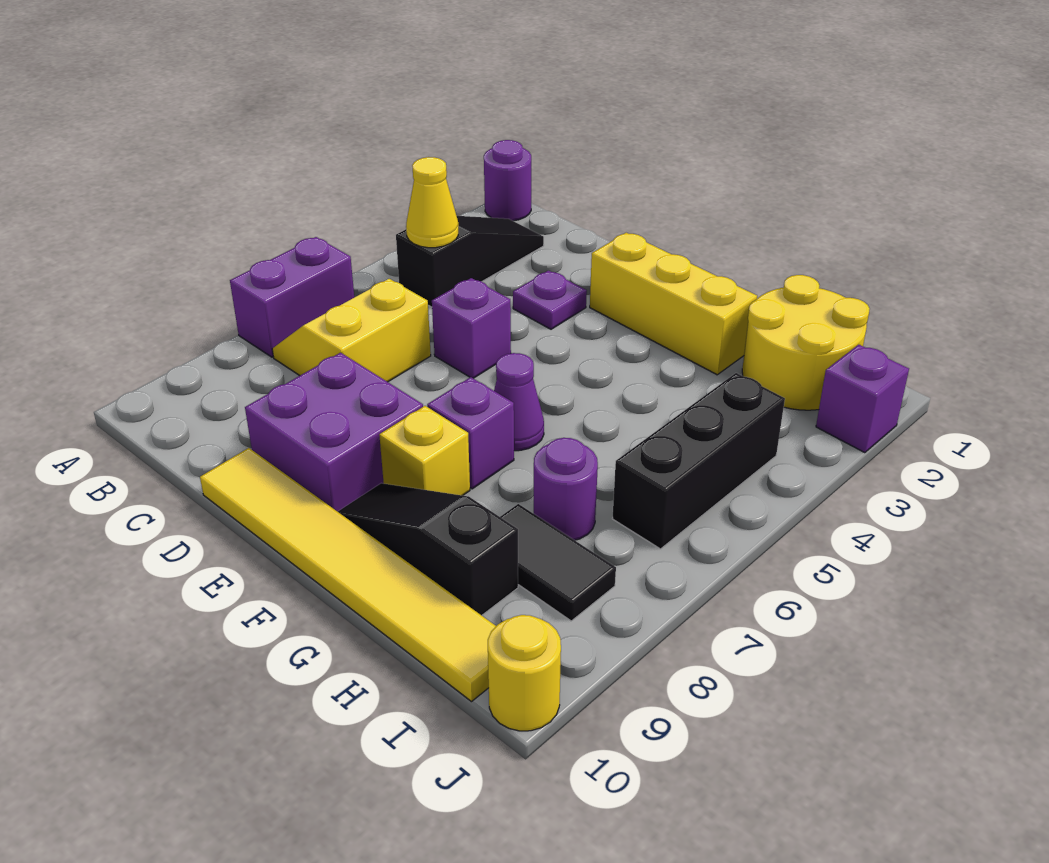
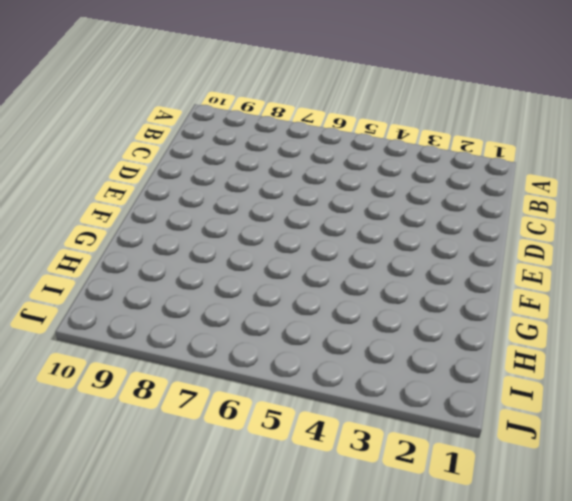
none -> purple 1x1 round brick [484,140,531,221]
none -> purple 1x2 brick [230,237,354,357]
none -> black 1x3 slope [396,216,544,307]

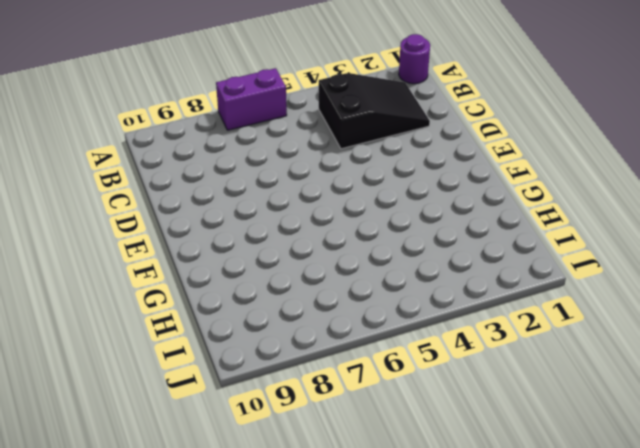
black 2x3 slope [319,73,430,149] -> black 1x3 slope [396,216,544,307]
none -> yellow 2x2 slope [272,279,431,382]
none -> purple 1x1 plate [513,270,587,329]
none -> purple 1x1 brick [432,278,511,378]

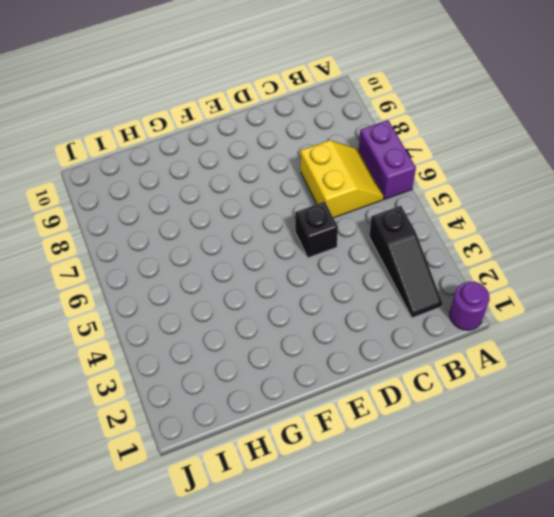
black 1x1 brick [295,202,338,258] -> purple 1x1 brick [432,278,511,378]
none -> purple 1x1 plate [513,270,587,329]
none -> purple 2x2 brick [245,353,423,512]
none -> yellow 1x6 tile [200,448,496,702]

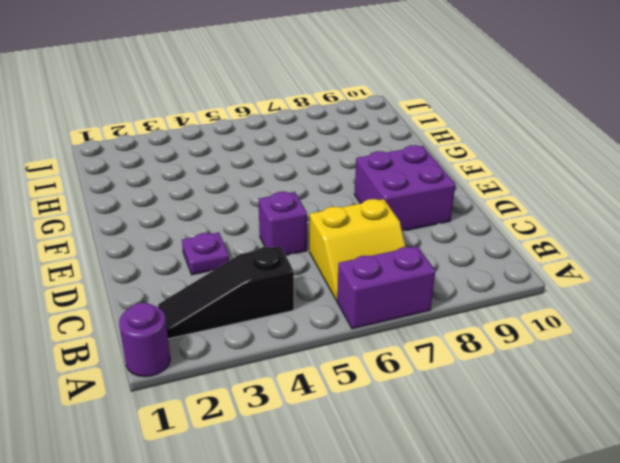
none -> yellow 1x6 tile [200,448,496,702]
none -> yellow 1x3 brick [590,233,757,375]
none -> purple 1x1 cone [494,353,544,451]

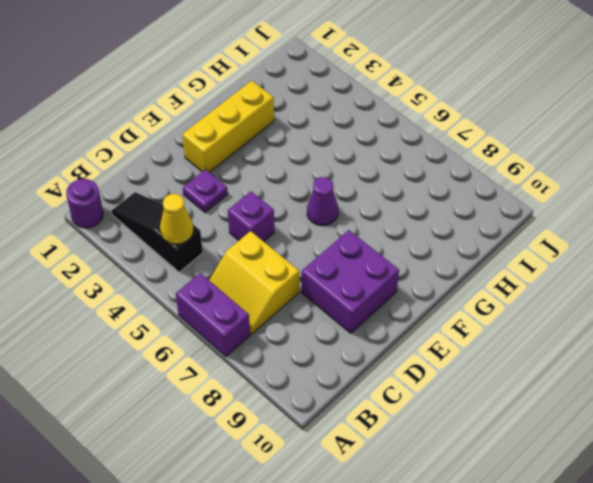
none -> yellow 1x6 tile [200,448,496,702]
none -> purple 1x1 brick [427,377,514,489]
none -> yellow 1x1 brick [379,406,470,496]

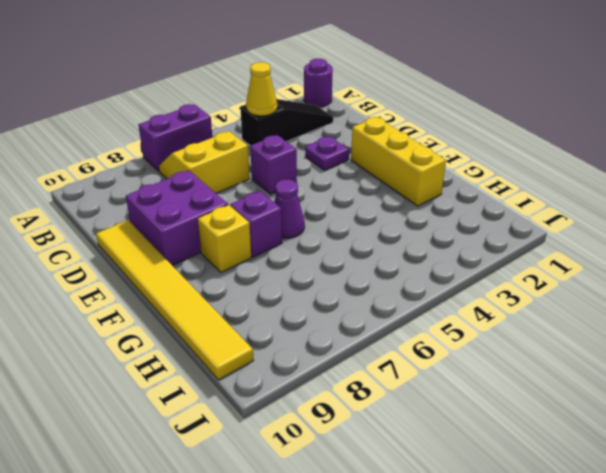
none -> black 1x3 slope [338,483,518,615]
none -> yellow 2x2 round brick [742,275,870,410]
none -> purple 1x1 round brick [534,438,598,540]

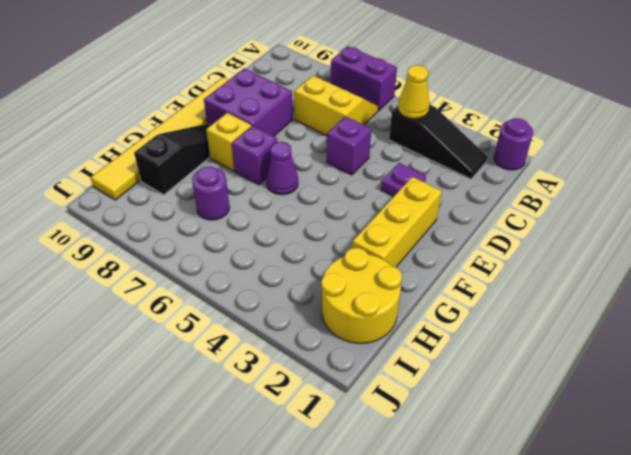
none -> black 1x2 tile [500,504,616,621]
none -> black 1x3 brick [612,373,785,549]
none -> purple 1x1 brick [816,345,909,453]

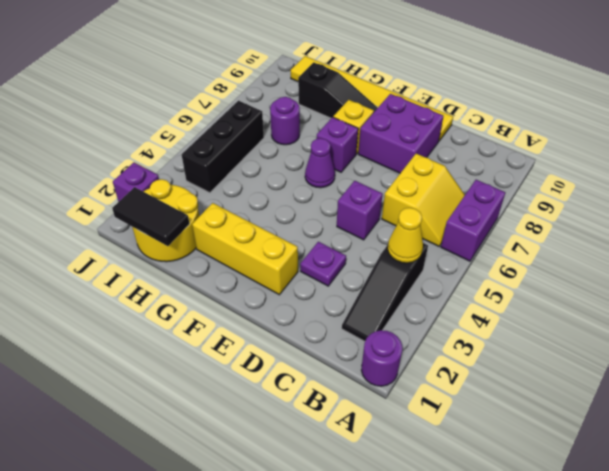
black 1x2 tile [112,187,189,246] -> black 1x2 tile moved to [500,504,616,621]
none -> yellow 1x1 round brick [488,615,561,731]

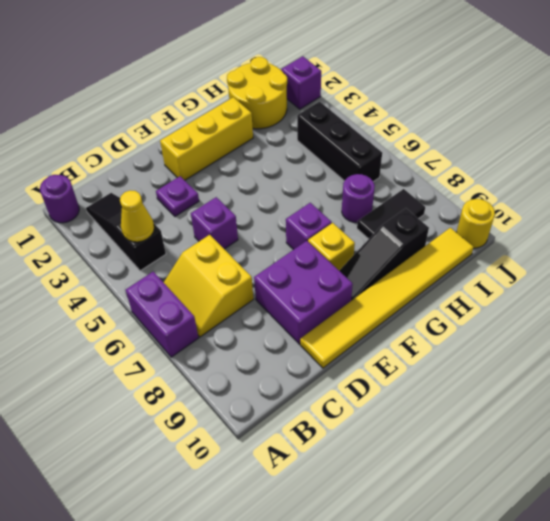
none -> purple 1x1 cone [494,353,544,451]

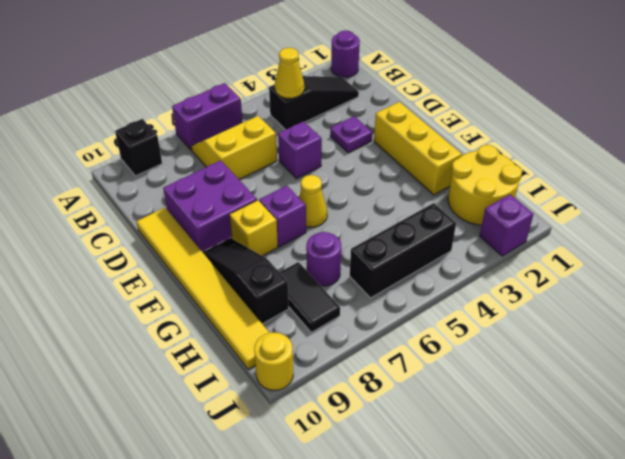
black 1x1 brick [115,119,162,176] -> none
yellow 1x1 cone [299,175,327,227] -> purple 1x1 cone [494,353,544,451]

